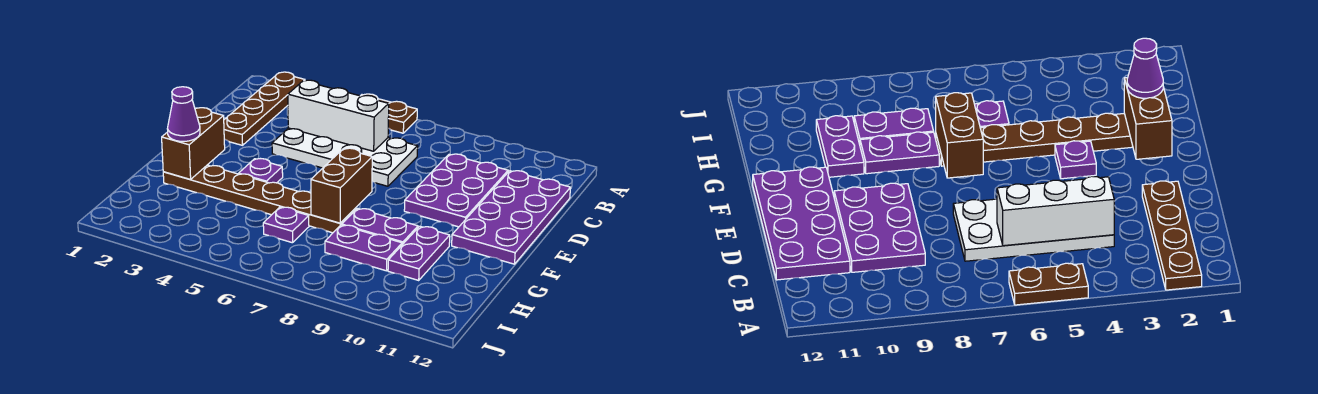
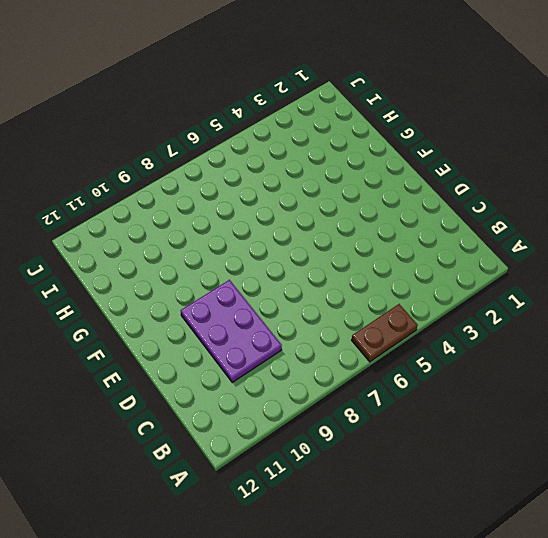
none -> brown 1x4 plate [224,72,305,145]
none -> white 2x4 plate [272,128,418,186]
none -> purple 2x4 plate [452,171,571,264]

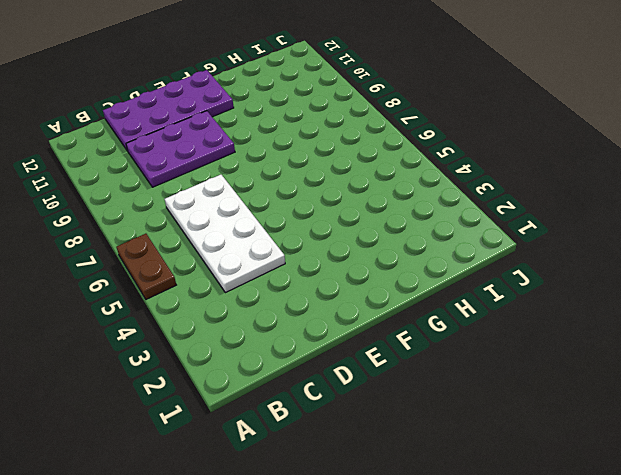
none -> brown 1x4 plate [224,72,305,145]
none -> purple 1x1 plate [239,159,283,183]
none -> brown 1x6 plate [163,165,356,233]

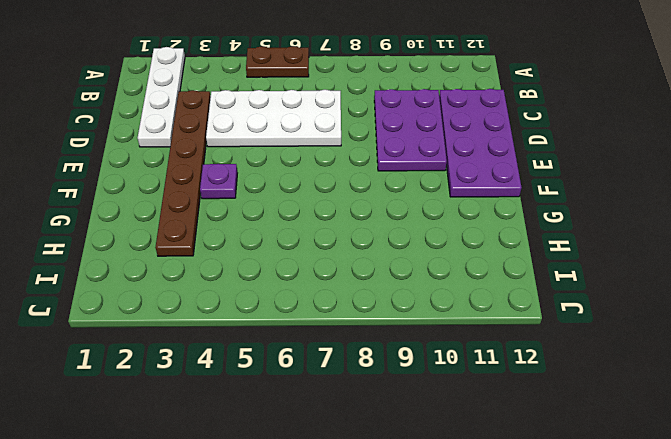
white 1x4 plate [137,47,185,147] -> brown 1x4 plate [224,72,305,145]
brown 1x6 plate [155,90,211,256] -> brown 1x6 plate turned to [163,165,356,233]
none -> purple 1x2 plate [342,208,418,245]
none -> purple 1x2 plate [388,226,450,280]
none -> purple 1x1 plate [263,207,309,243]

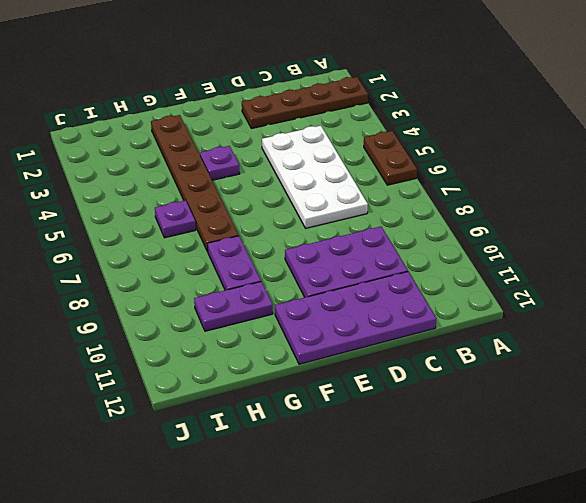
none -> purple 1x2 plate [325,225,402,271]
none -> white 1x3 brick [288,80,389,151]
none -> brown 1x2 brick [162,108,225,179]

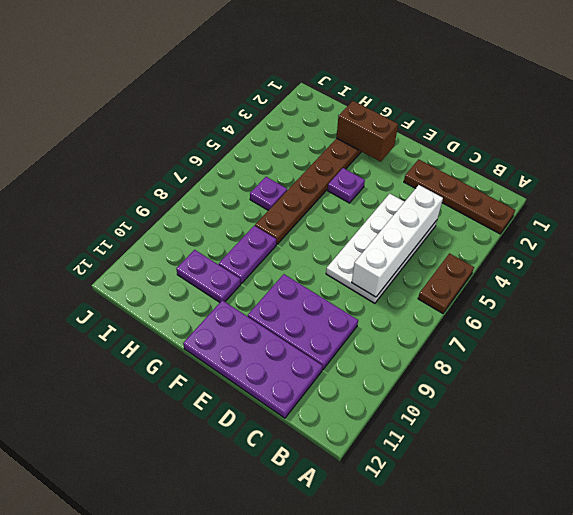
white 1x4 brick [352,185,443,297] -> white 1x3 brick [288,80,389,151]
none -> purple 1x2 plate [325,225,402,271]
none -> brown 1x2 brick [311,148,372,223]
none -> purple 1x1 cone [167,87,200,141]

